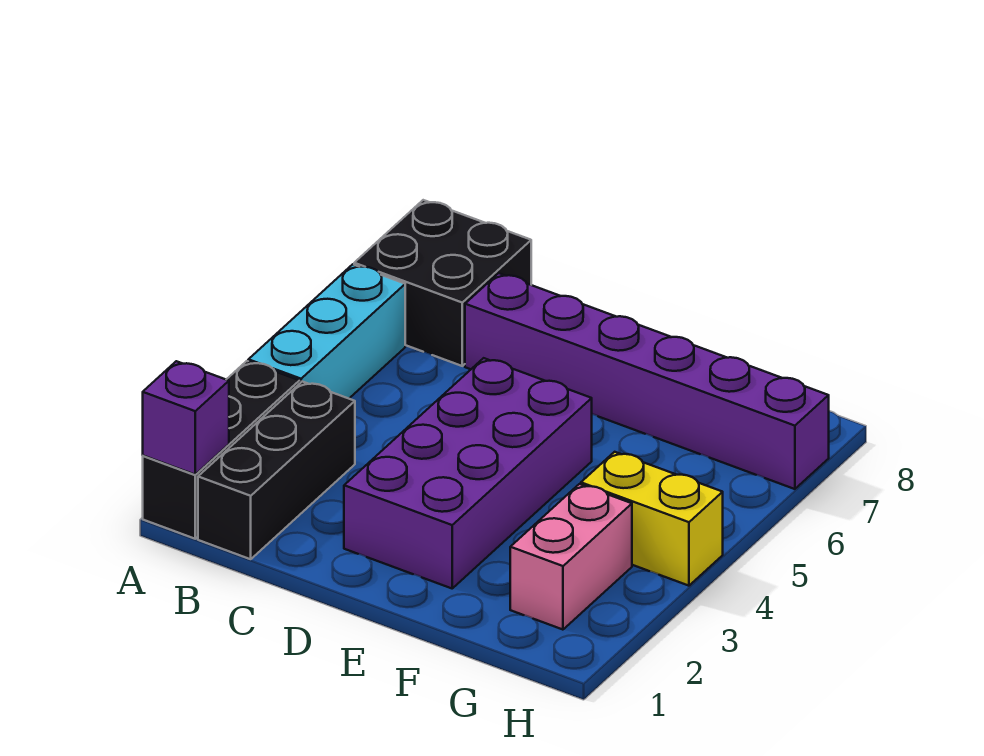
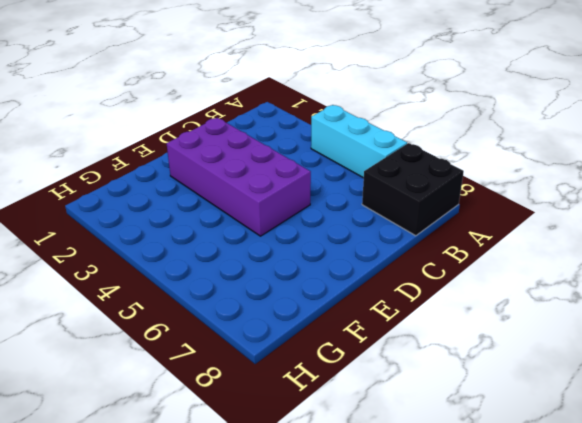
none -> black 1x3 brick [143,361,300,539]
none -> black 1x3 brick [198,382,355,559]

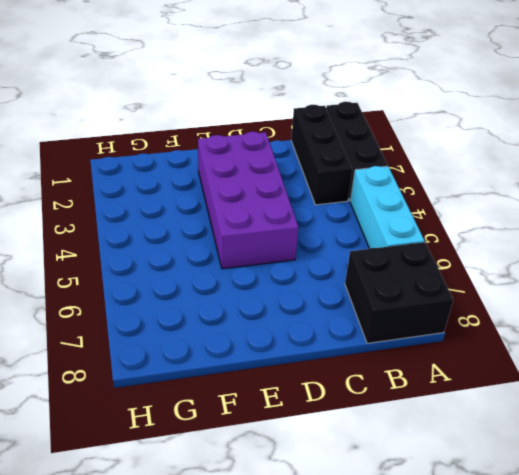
none -> purple 1x6 brick [465,273,829,489]
none -> pink 1x2 brick [510,484,632,630]

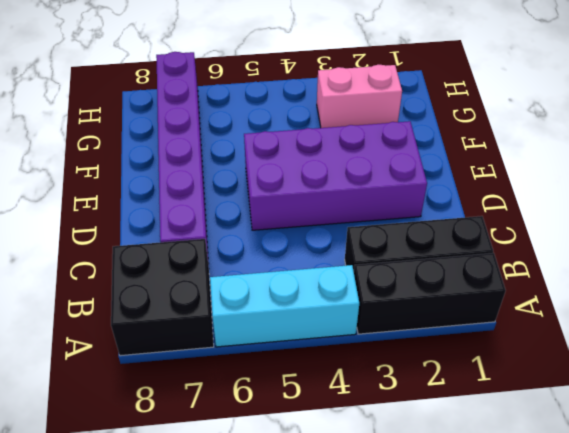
none -> yellow 1x2 brick [581,452,723,586]
none -> purple 1x1 brick [143,361,229,475]

